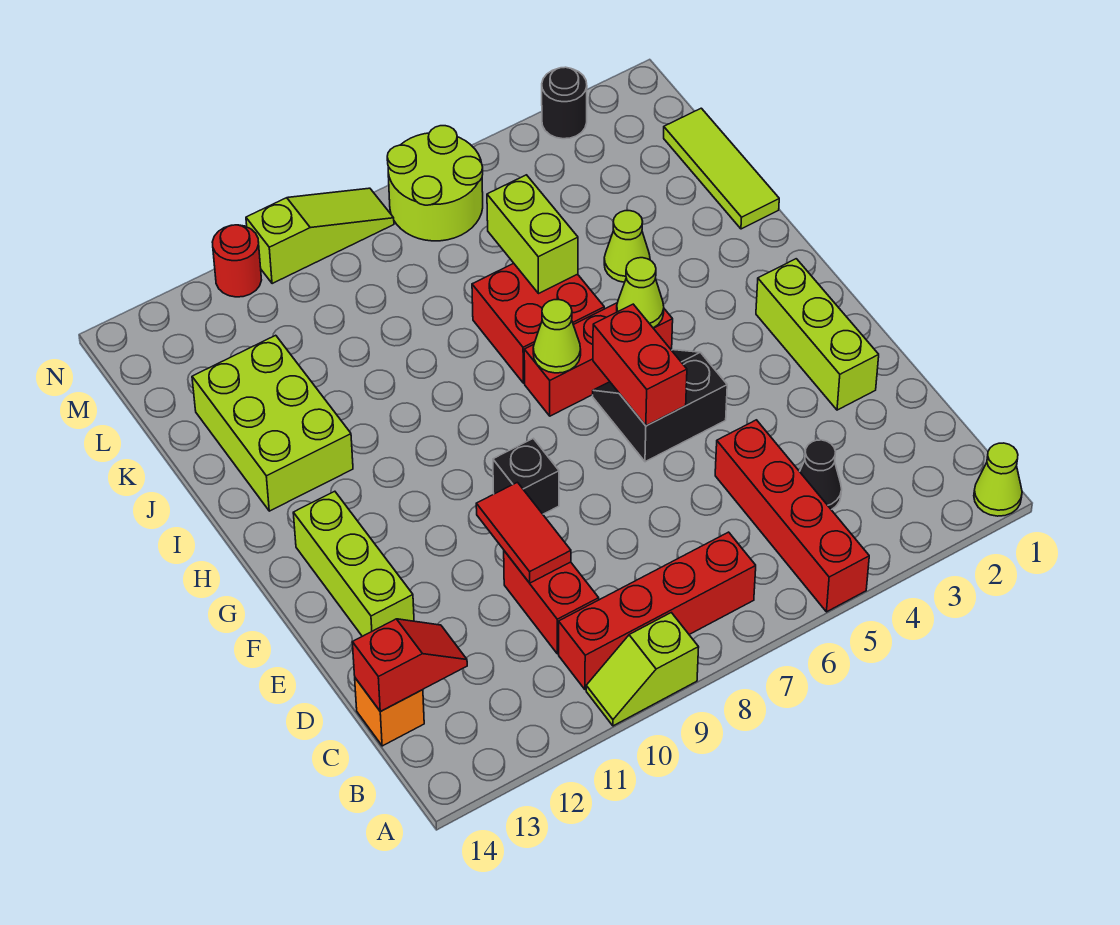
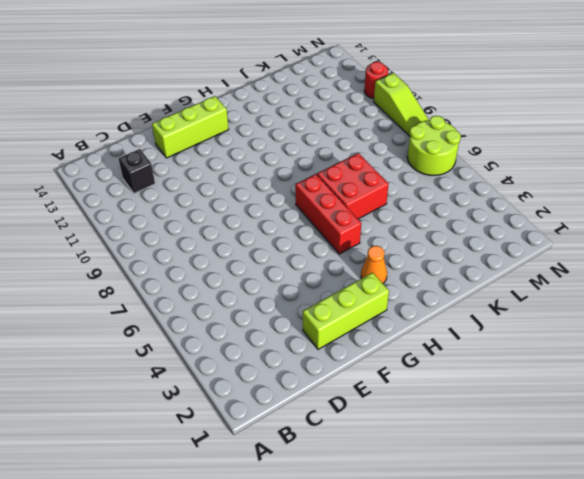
black 1x1 brick [119,149,155,194] -> black 1x1 brick moved to [493,438,559,514]
orange 1x1 cone [361,246,387,283] -> none
none -> lime 1x1 cone [974,443,1022,516]
none -> red 1x4 brick [715,420,869,612]
none -> lime 1x2 slope [586,613,699,726]

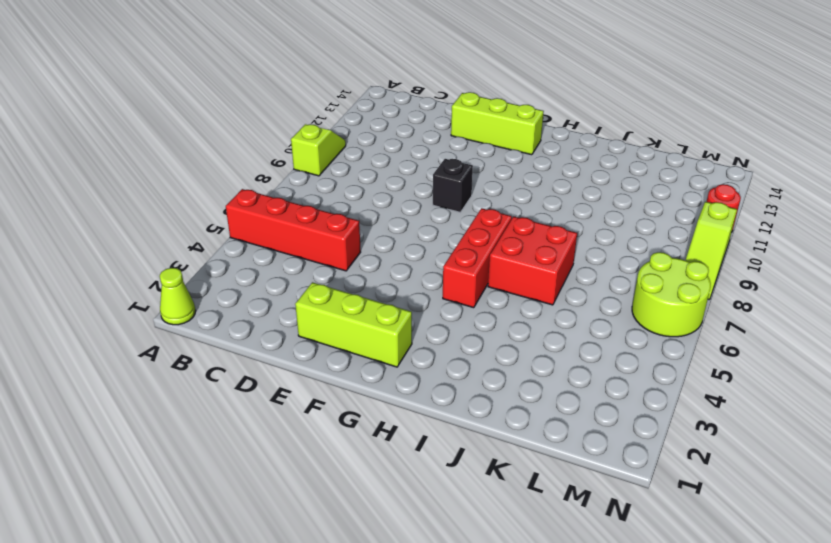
none -> red 1x4 brick [559,532,756,690]
none -> black 1x1 cone [800,440,842,510]
none -> red 1x2 brick [504,551,599,654]

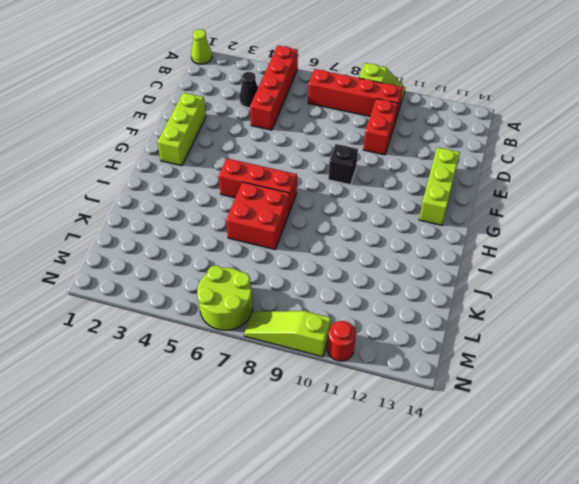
none -> orange 1x1 brick [355,678,424,746]
none -> black 2x2 slope [593,350,727,462]
none -> lime 2x3 brick [192,335,353,511]

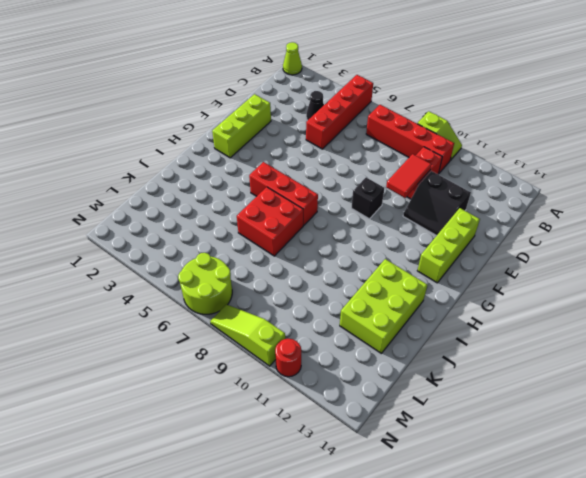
black 2x2 slope [403,171,471,236] -> black 2x2 slope moved to [593,350,727,462]
none -> orange 1x1 brick [355,678,424,746]
none -> lime 1x3 tile [664,108,779,229]
none -> lime 1x1 cone [604,211,650,282]

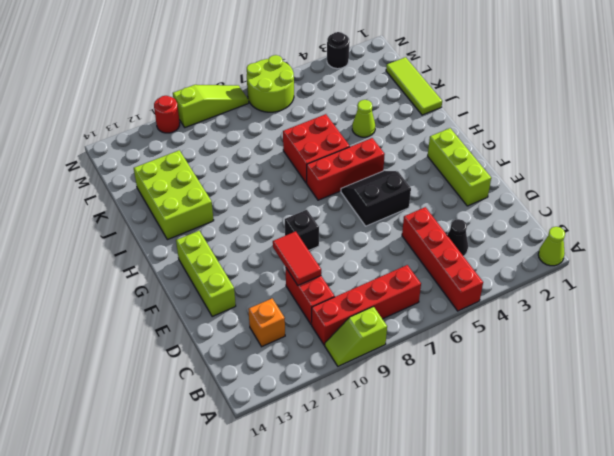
orange 1x1 brick [248,298,285,347] -> orange 1x1 brick moved to [355,678,424,746]
none -> red 1x2 slope [352,619,467,712]
none -> red 1x2 brick [593,304,687,426]
none -> lime 1x1 cone [617,258,664,328]

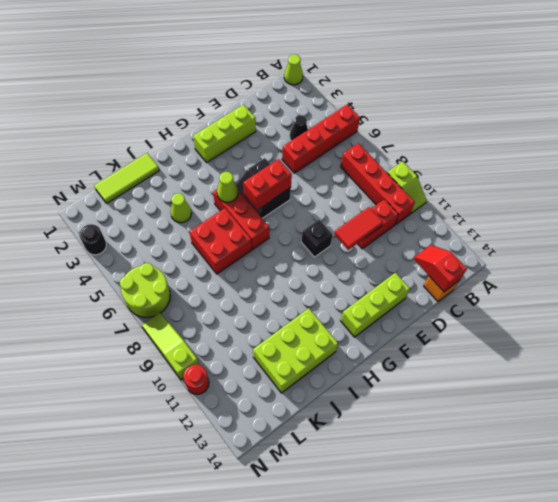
none -> lime 1x1 cone [533,300,581,373]
none -> lime 1x2 brick [487,175,578,294]

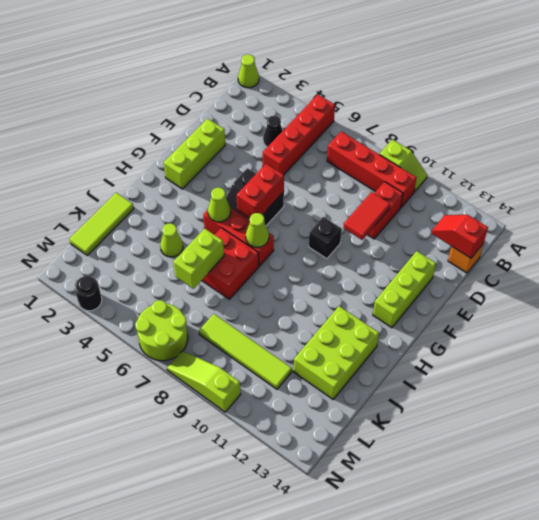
lime 1x4 tile [199,314,292,389] -> none
none -> red 1x1 round brick [212,225,261,297]

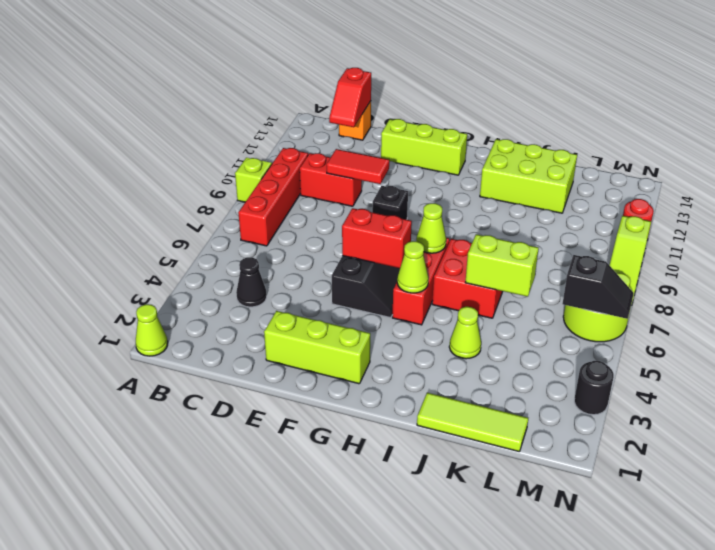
black 1x2 slope [562,255,634,319] -> none
none -> red 1x4 brick [715,420,869,612]

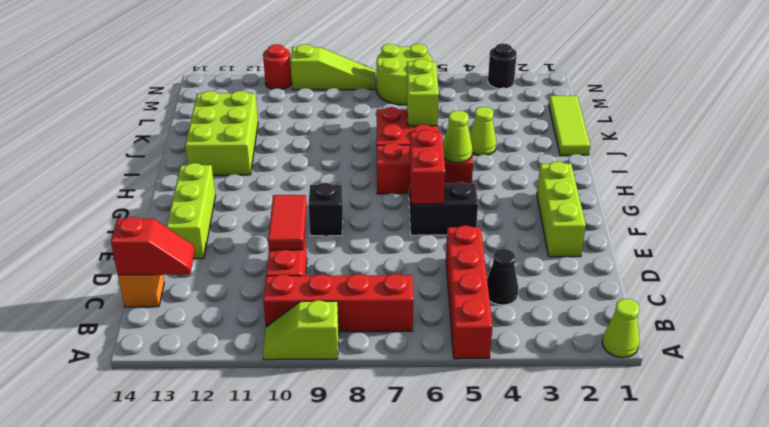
none -> lime 1x1 cone [533,300,581,373]

